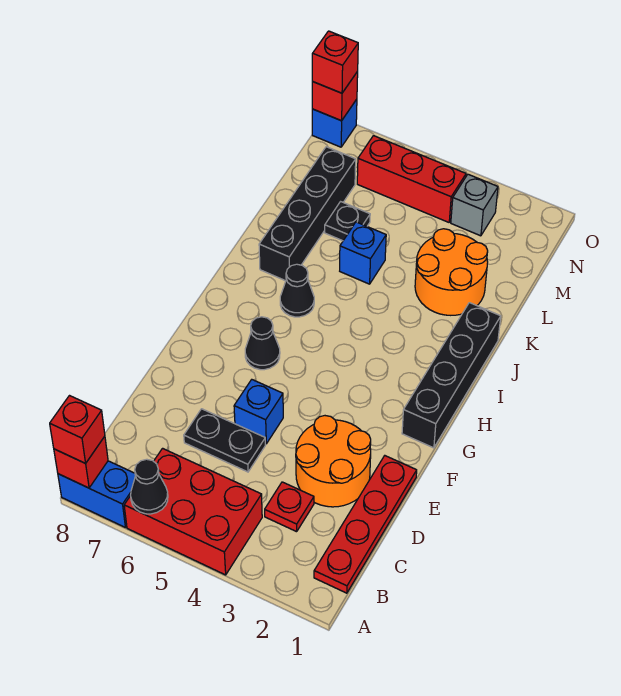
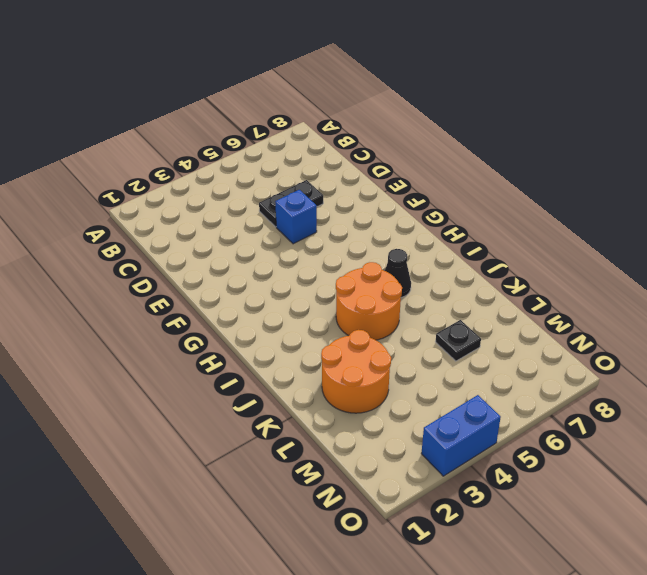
orange 2x2 round brick [336,262,402,340] -> orange 2x2 round brick moved to [296,416,371,507]
blue 1x2 brick [421,395,501,476] -> blue 1x2 brick moved to [58,461,135,527]
none -> red 2x3 brick [124,448,262,575]
none -> red 1x4 plate [314,456,417,593]
none -> red 1x1 plate [265,482,314,532]

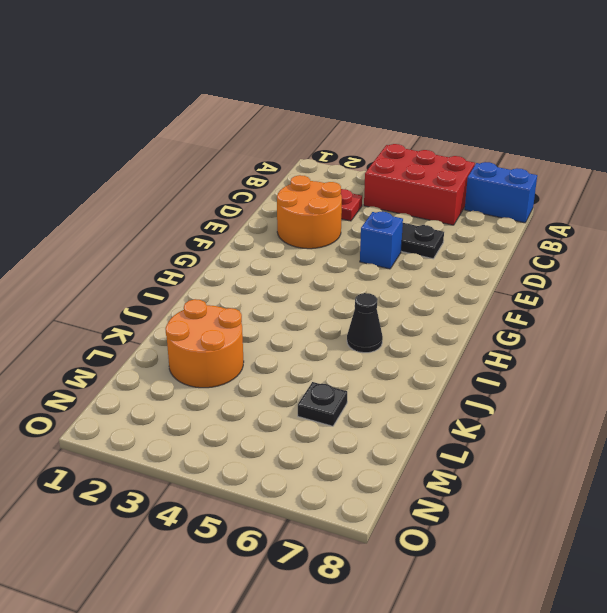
none -> red 1x4 plate [314,456,417,593]
none -> black 1x4 brick [402,303,501,448]
none -> black 1x1 cone [245,317,280,370]

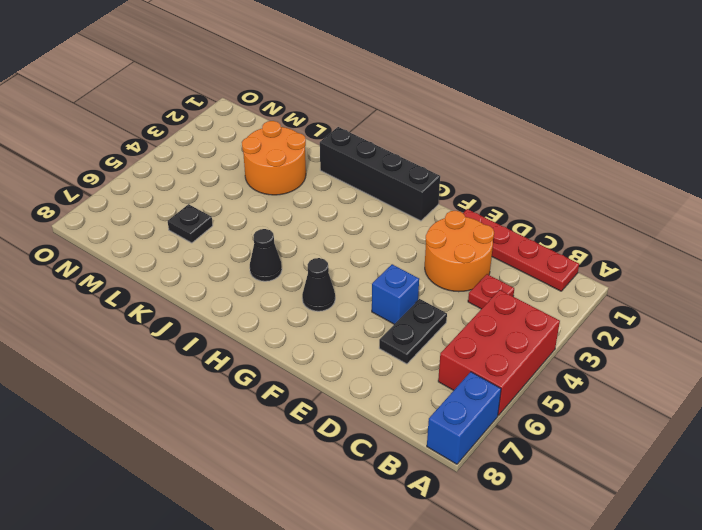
none -> black 1x4 brick [259,147,356,281]
none -> blue 1x1 brick [340,222,386,284]
none -> grey 1x1 brick [451,174,498,236]

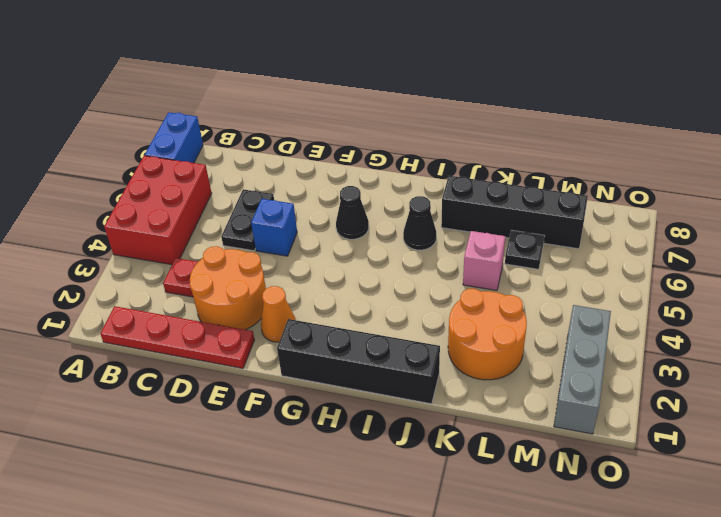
orange 1x1 cone [261,286,296,342] -> none
pink 1x1 brick [463,231,505,291] -> blue 1x1 brick [340,222,386,284]
grey 1x3 brick [554,305,611,434] -> grey 1x1 brick [451,174,498,236]
none -> red 1x3 brick [357,136,466,222]
none -> blue 1x1 brick [312,99,357,147]
none -> black 1x1 cone [131,459,168,514]

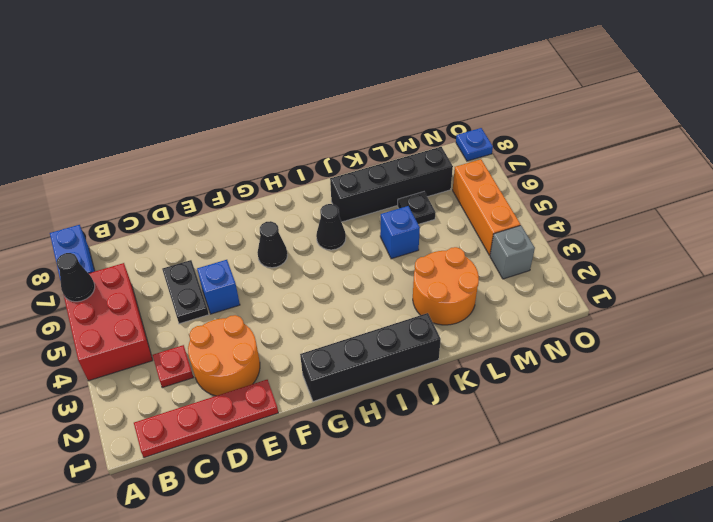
orange 1x3 brick [453,159,520,255] -> red 1x3 brick [357,136,466,222]
blue 1x1 plate [456,128,493,161] -> blue 1x1 brick [312,99,357,147]
none -> red 1x1 brick [54,436,108,488]
none -> red 1x1 brick [312,72,358,121]
none -> red 1x1 brick [50,396,105,463]

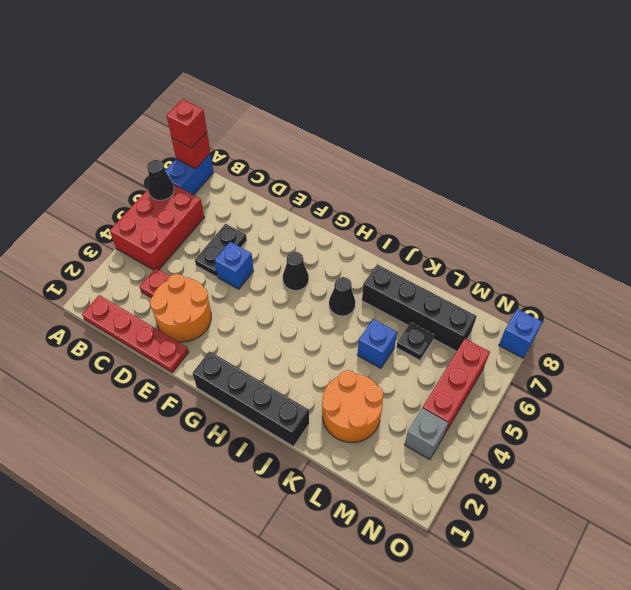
none -> red 1x1 brick [312,72,358,121]
none -> red 1x1 brick [312,31,358,93]

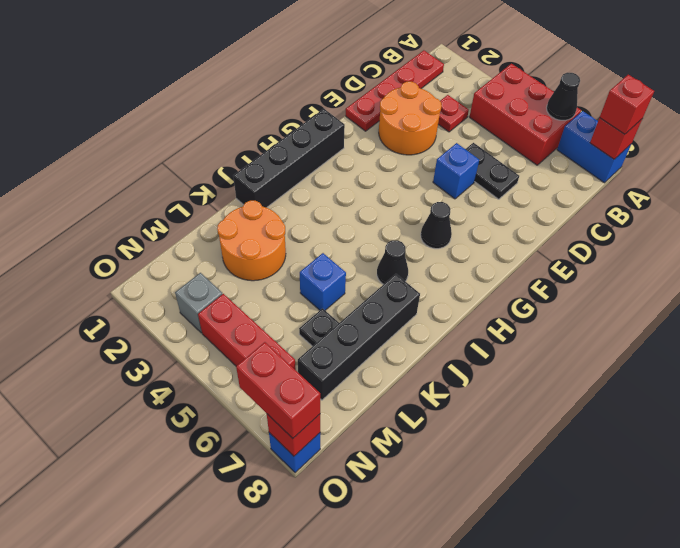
red 1x2 brick [236,342,320,438] -> red 1x1 brick [312,31,358,93]

